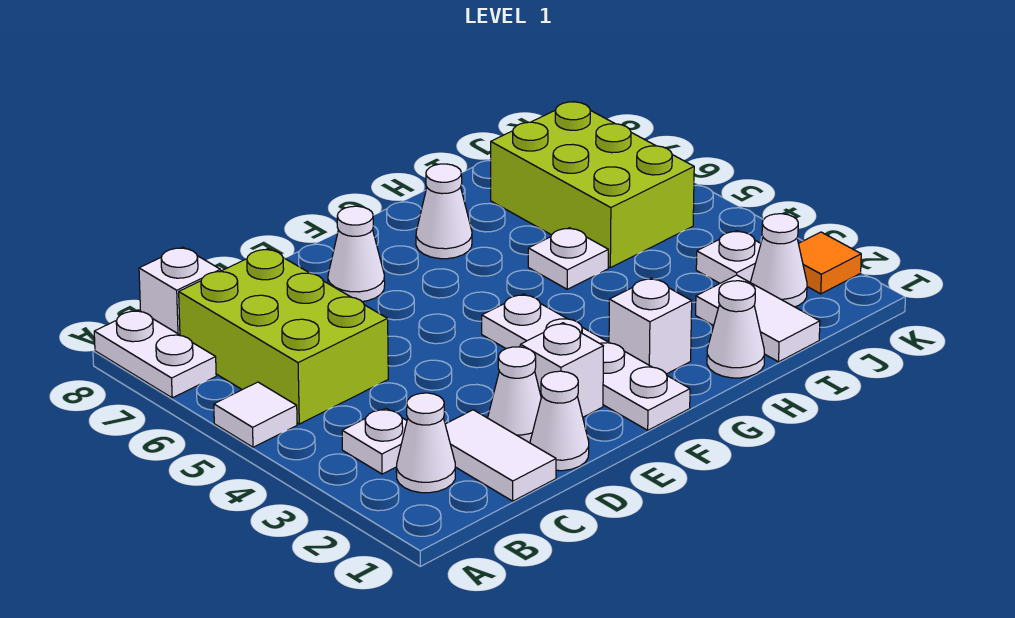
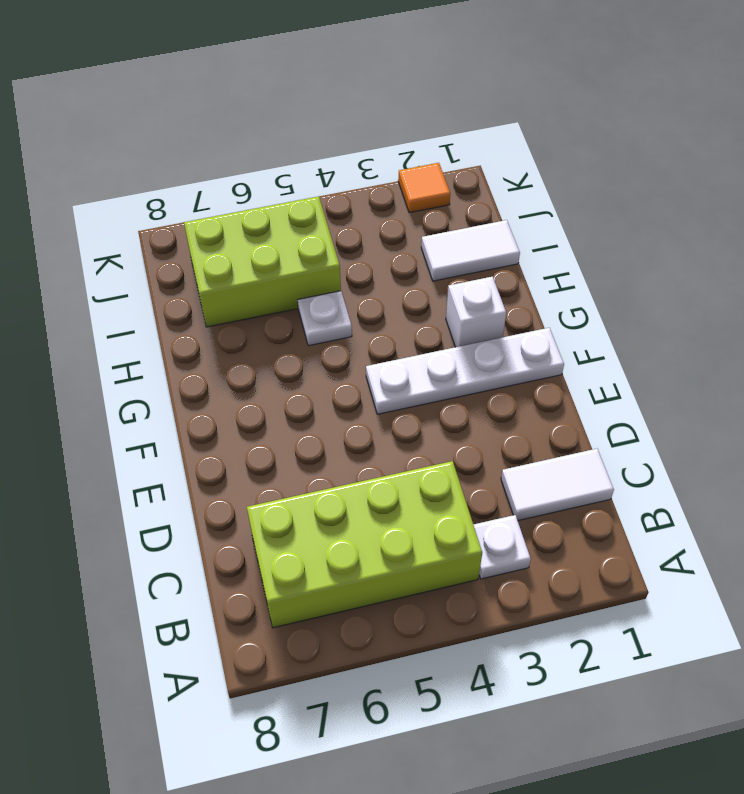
lime 2x4 brick [247,461,482,628] -> lime 2x3 brick [179,249,388,424]
none -> white 1x1 tile [214,382,297,447]
none -> white 1x2 plate [94,310,216,398]
none -> white 1x1 cone [396,393,455,493]

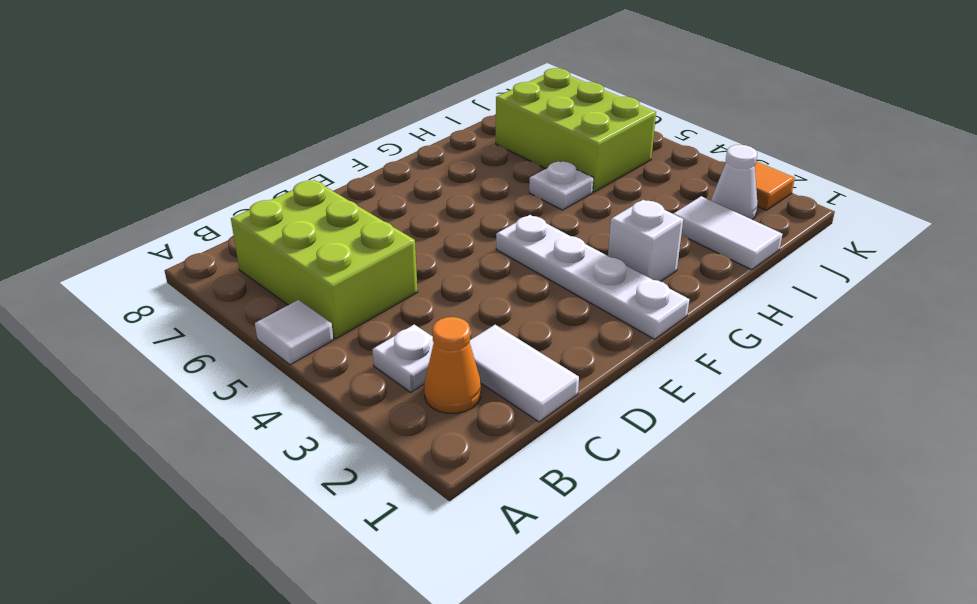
orange 1x1 cone [424,317,481,413] -> white 1x1 cone [396,393,455,493]
none -> white 1x2 plate [94,310,216,398]
none -> white 1x1 brick [139,247,221,335]
none -> white 1x1 cone [530,371,589,471]

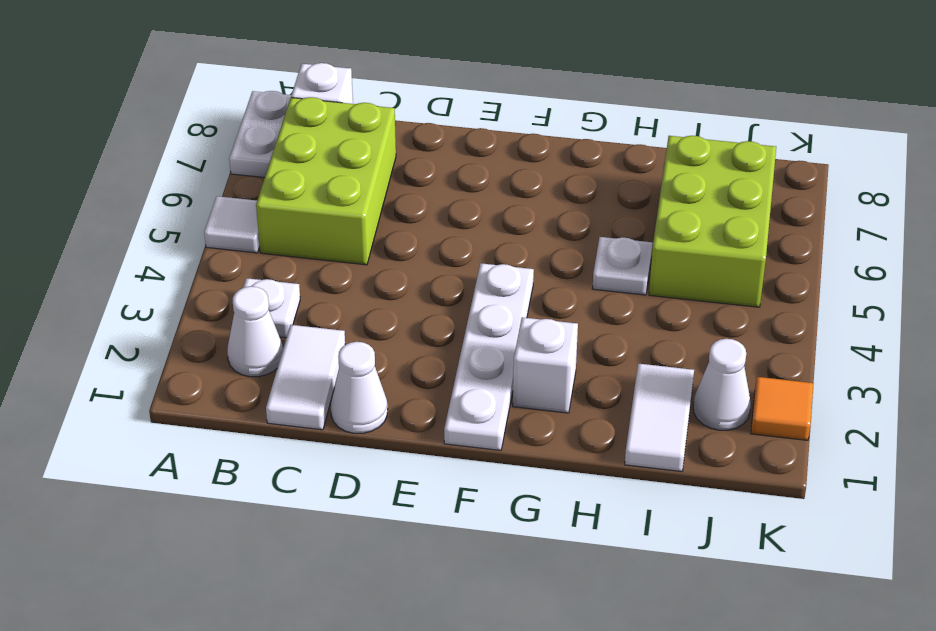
none -> white 1x1 cone [488,347,541,443]
none -> white 1x1 brick [520,323,603,417]
none -> white 1x1 cone [328,206,385,301]

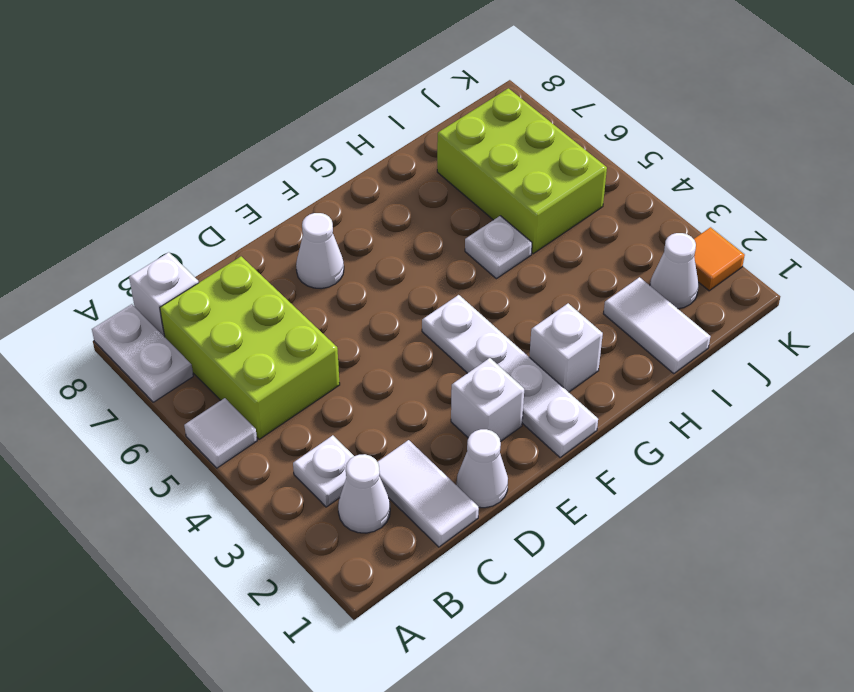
none -> white 1x1 cone [488,347,541,443]
none -> white 1x1 cone [416,164,472,259]
none -> white 1x1 cone [707,281,764,378]

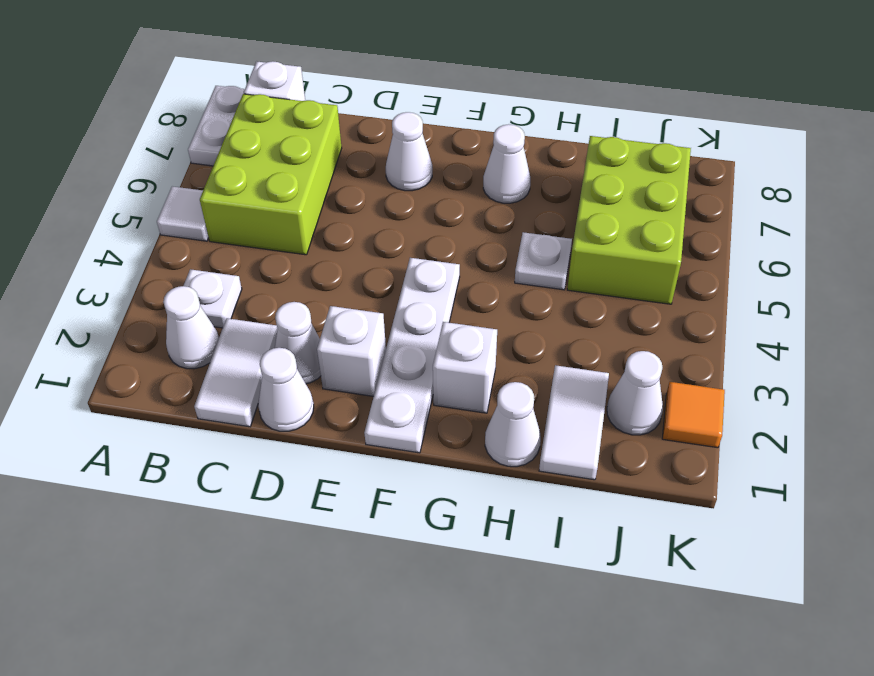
none -> white 1x1 plate [696,231,761,283]

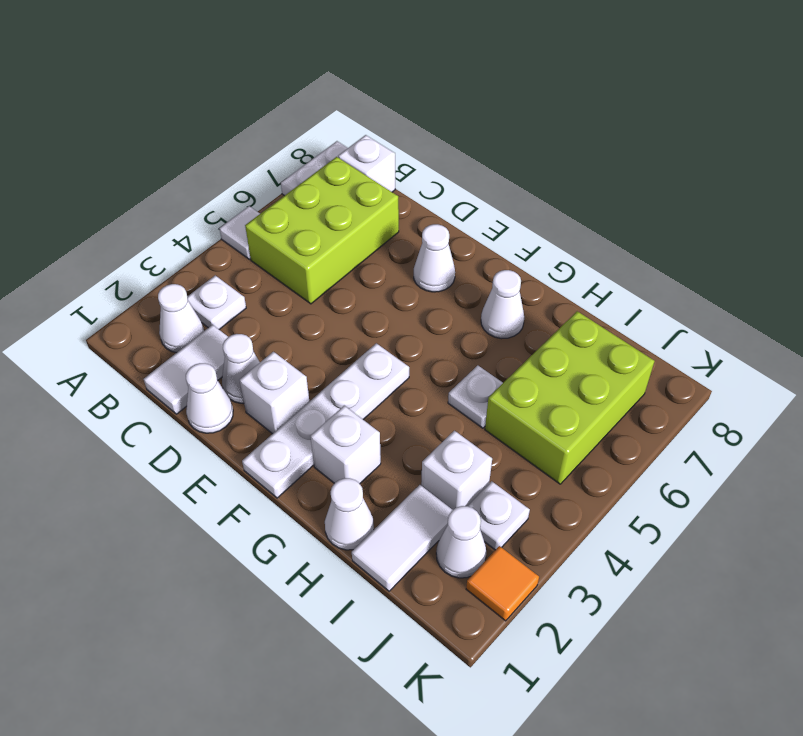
white 1x1 brick [421,431,492,510] -> none

